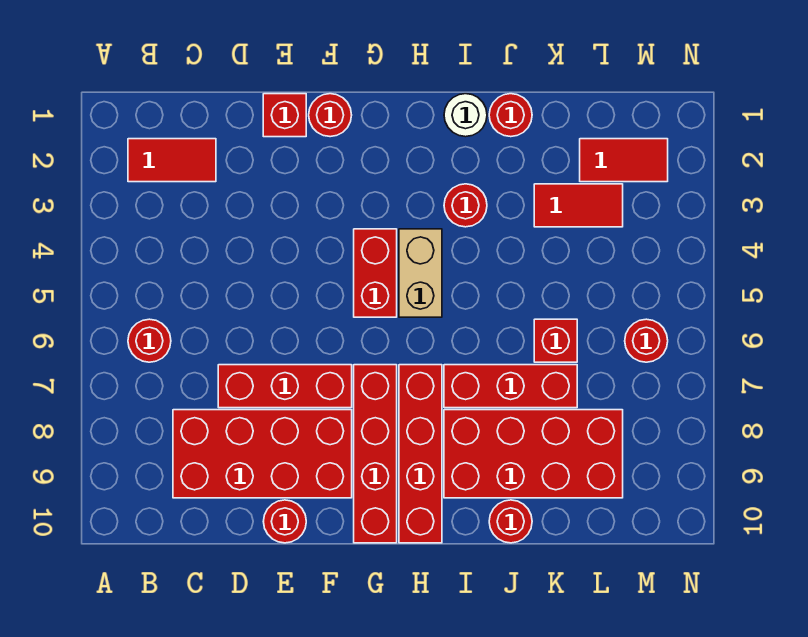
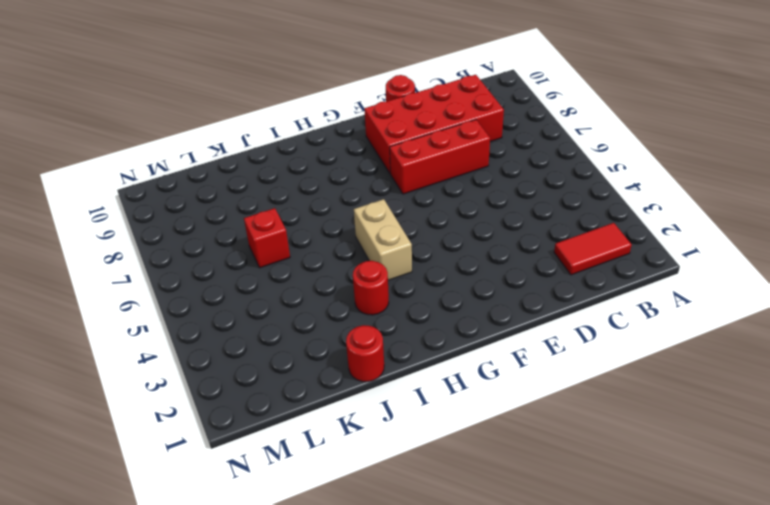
none -> red 1x1 round brick [128,319,171,362]
none -> red 1x1 brick [263,94,306,137]
none -> red 1x1 round brick [309,94,352,137]

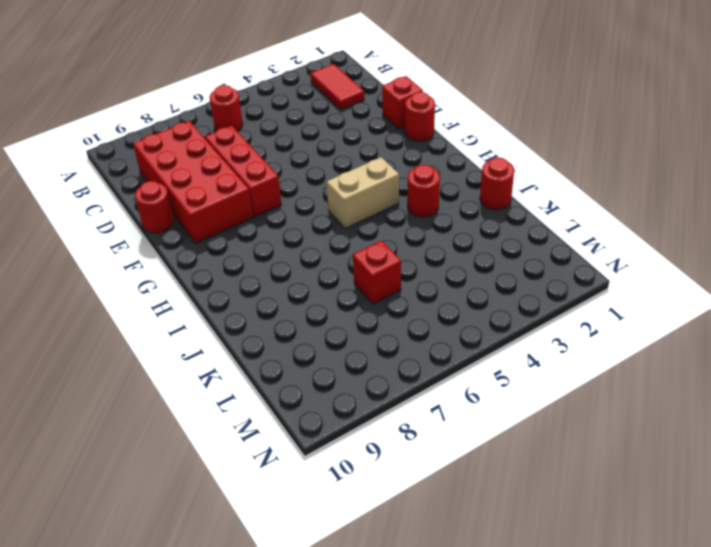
none -> red 1x2 brick [354,229,397,317]
none -> red 1x4 brick [354,365,397,543]
none -> red 1x4 brick [399,365,442,543]

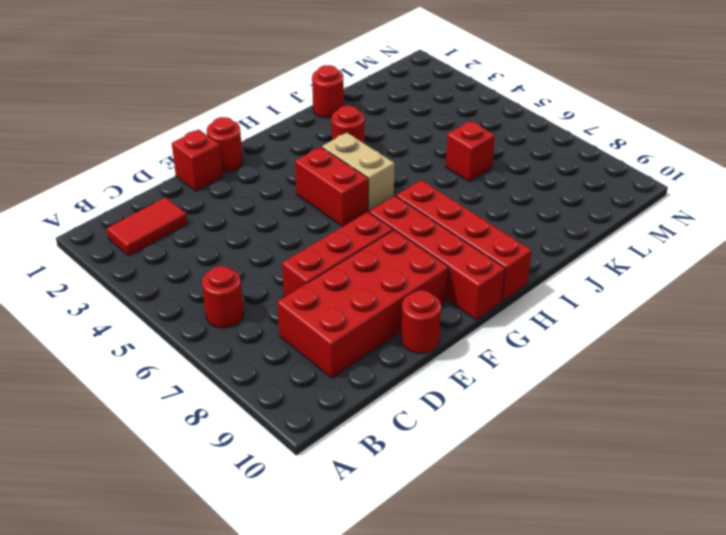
none -> white 1x1 round brick [444,94,487,137]
none -> red 1x3 brick [444,365,577,408]
none -> red 2x4 brick [444,410,623,498]

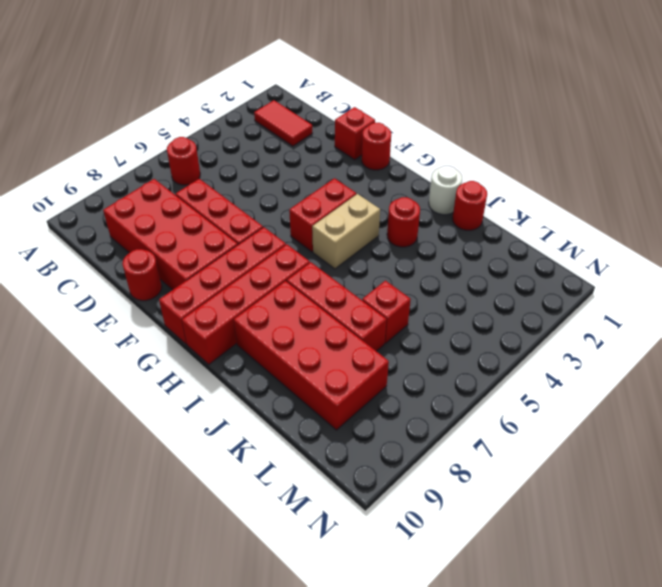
none -> red 1x1 round brick [489,500,532,543]
none -> red 1x2 tile [534,184,623,227]
none -> red 1x2 tile [580,139,668,182]

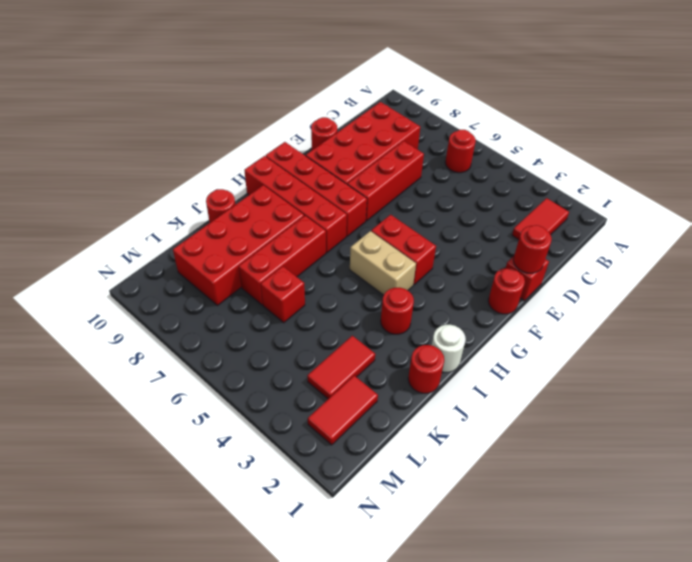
red 1x1 round brick [513,225,552,273] -> red 1x1 round brick moved to [625,319,668,362]

